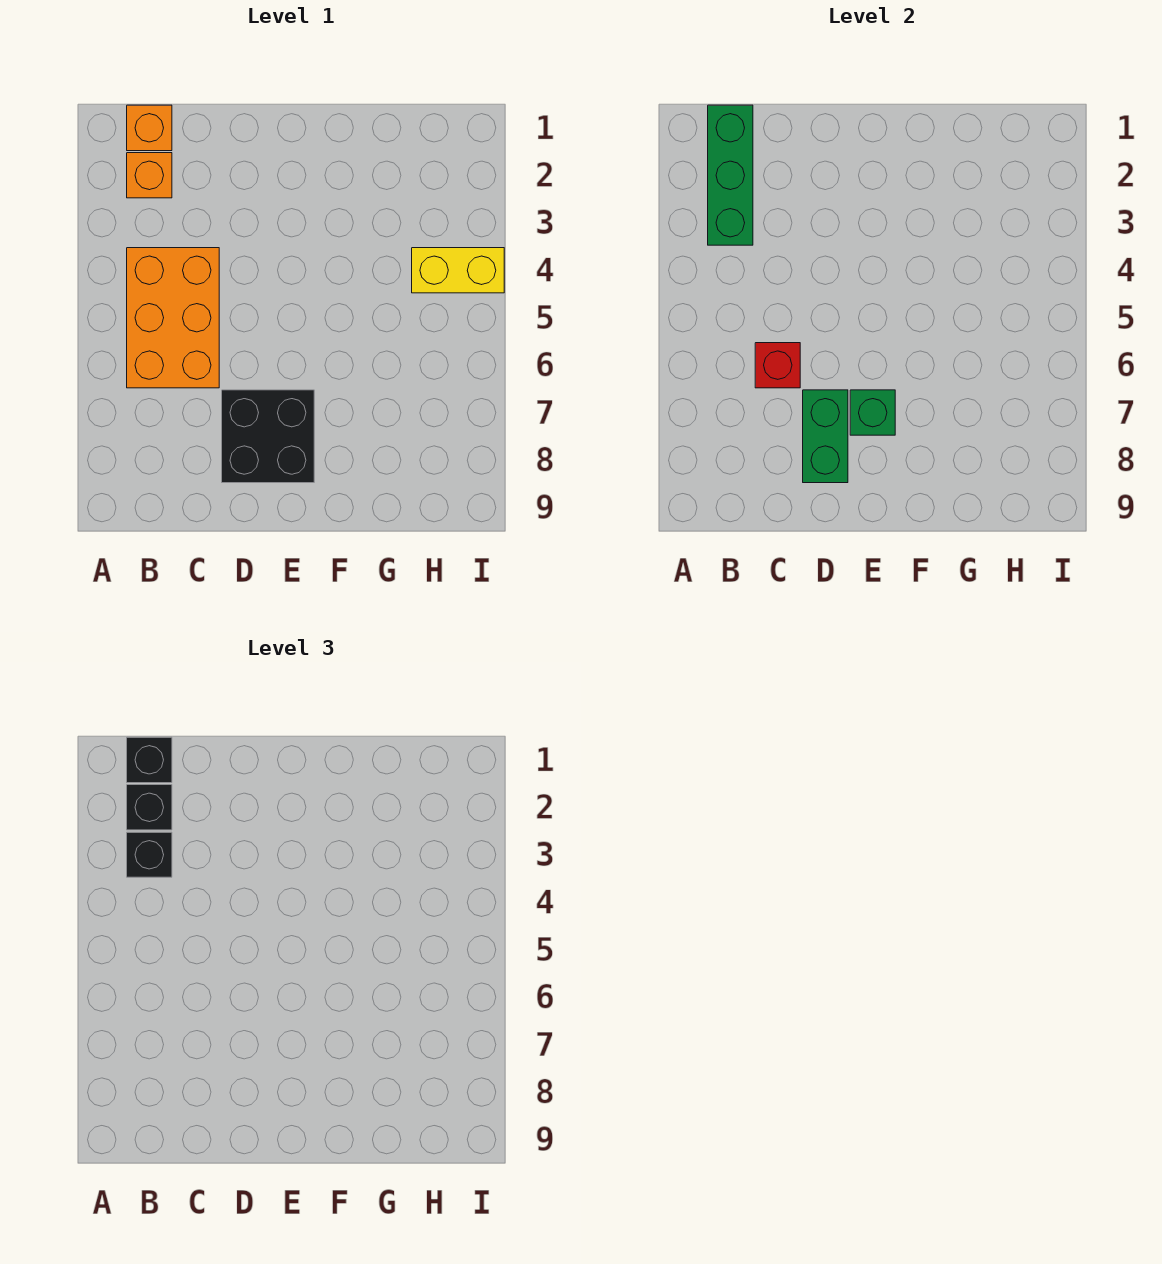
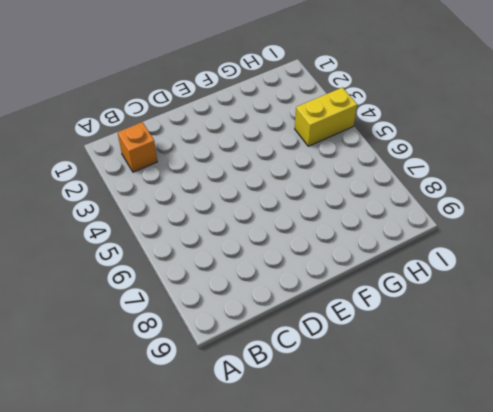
none -> orange 1x1 brick [127,105,172,151]
none -> orange 2x3 brick [127,248,219,388]
none -> black 2x2 brick [222,390,314,483]

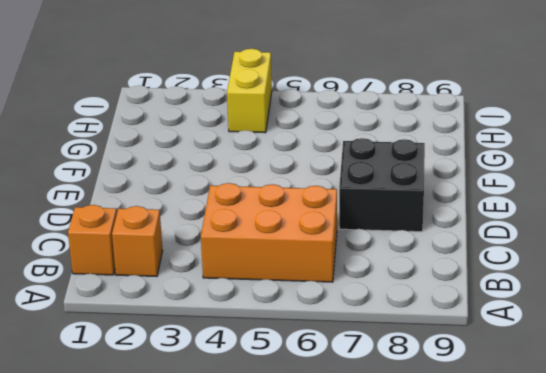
none -> green 1x3 brick [708,105,753,245]
none -> red 1x1 brick [755,343,800,388]
none -> green 1x2 brick [803,390,848,483]

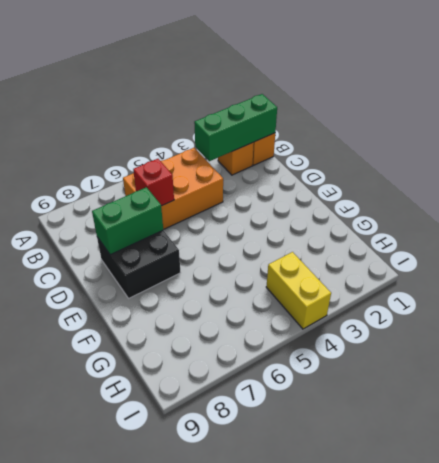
none -> green 1x1 brick [850,390,895,435]
none -> black 1x1 brick [127,737,172,783]
none -> black 1x1 brick [127,785,172,830]

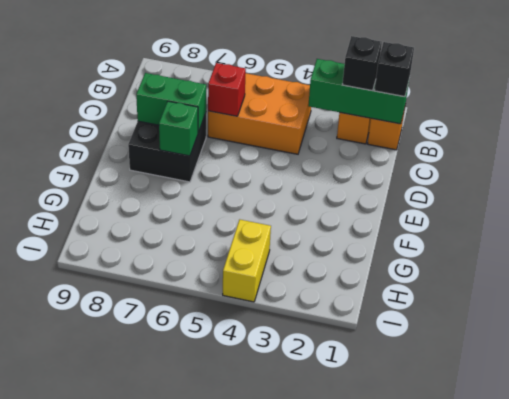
none -> black 1x1 brick [127,832,172,877]

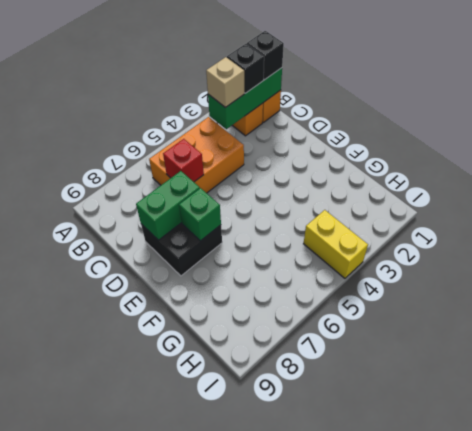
tan 1x1 brick [206,57,244,108] -> black 1x1 brick [127,832,172,877]

